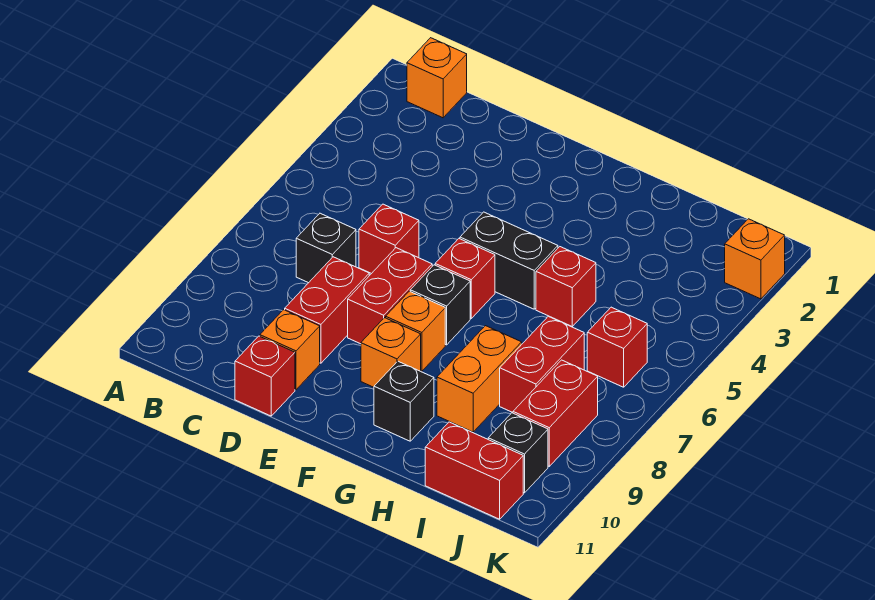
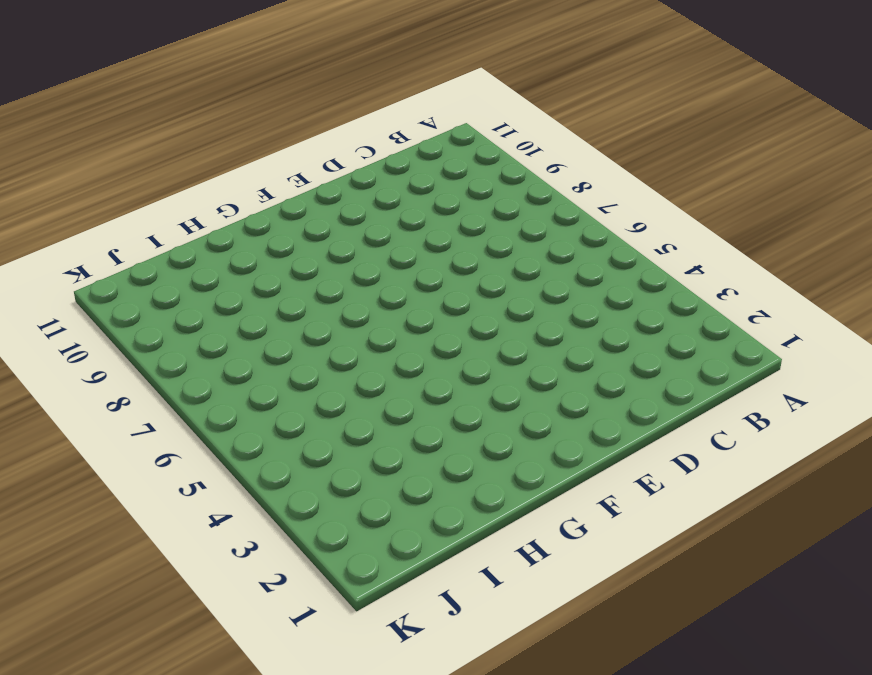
none -> orange 1x1 brick [407,38,467,118]
none -> black 1x1 brick [296,213,356,283]
none -> red 1x1 brick [359,204,419,274]

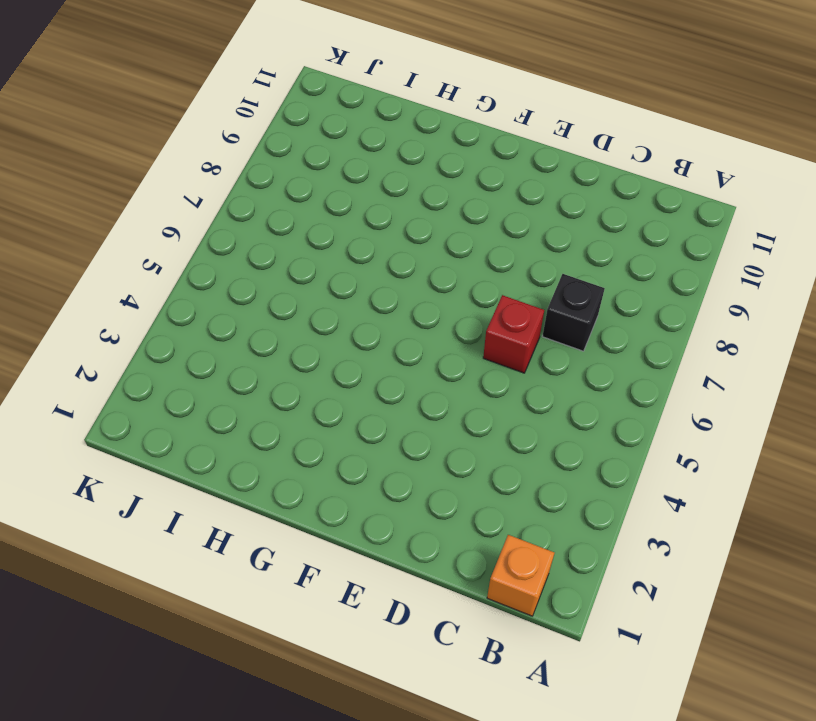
none -> red 1x2 brick [285,257,369,363]
none -> orange 1x1 brick [260,310,320,390]
none -> red 1x1 brick [235,336,295,416]

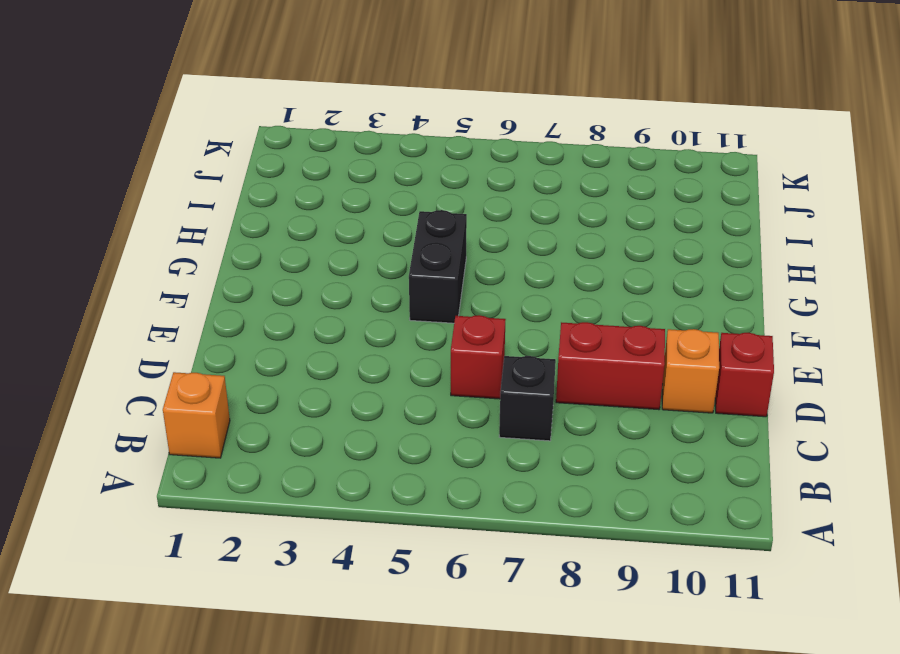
none -> red 1x2 brick [348,248,432,344]
none -> red 1x1 brick [435,239,495,318]
none -> black 1x1 brick [410,265,470,345]

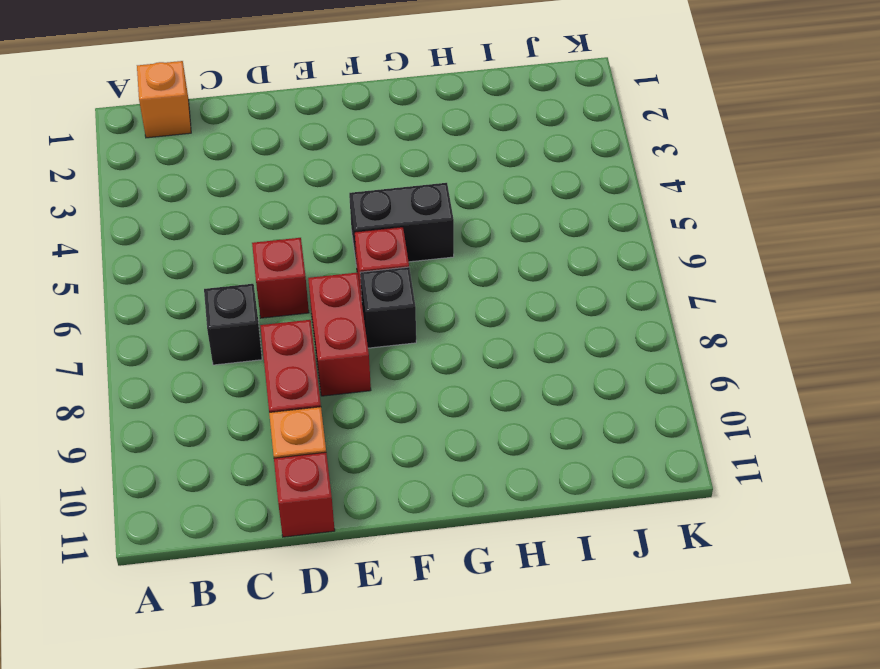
none -> orange 1x1 brick [386,291,445,371]
none -> orange 1x1 brick [361,318,421,387]
none -> black 1x1 brick [374,361,434,441]

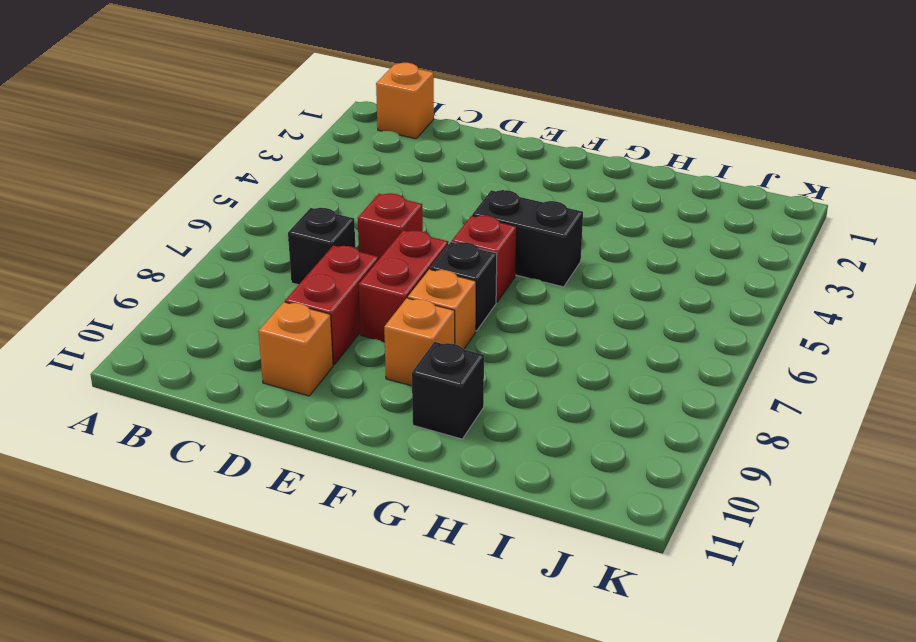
none -> red 1x1 brick [235,336,295,416]
none -> red 1x1 brick [536,247,596,326]
none -> orange 1x2 brick [437,326,522,432]

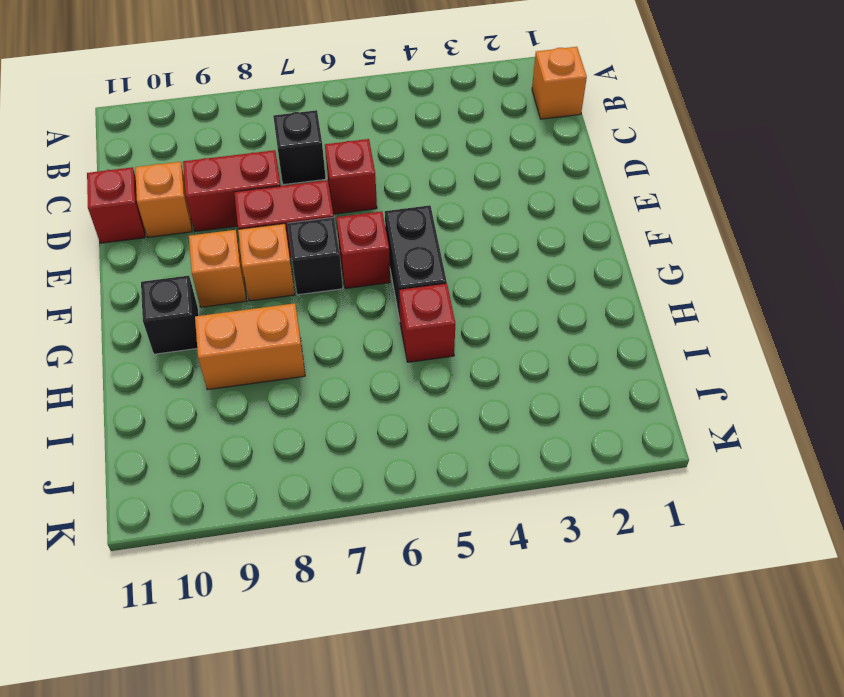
none -> red 1x2 brick [500,316,584,412]
none -> red 1x2 brick [425,422,523,519]
none -> red 1x1 brick [587,307,647,387]

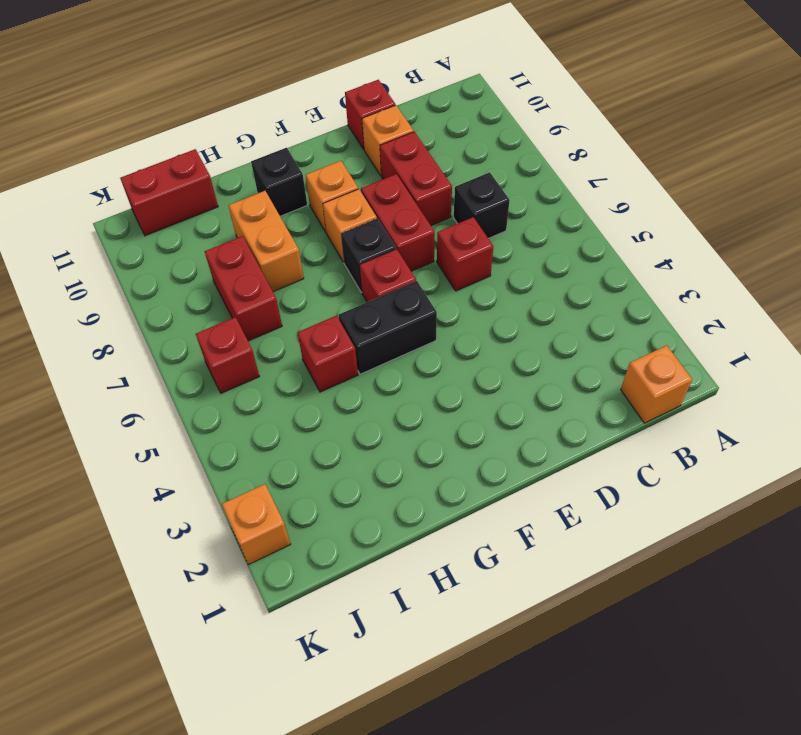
none -> red 1x2 brick [513,360,598,466]
none -> black 1x1 brick [488,413,548,493]

